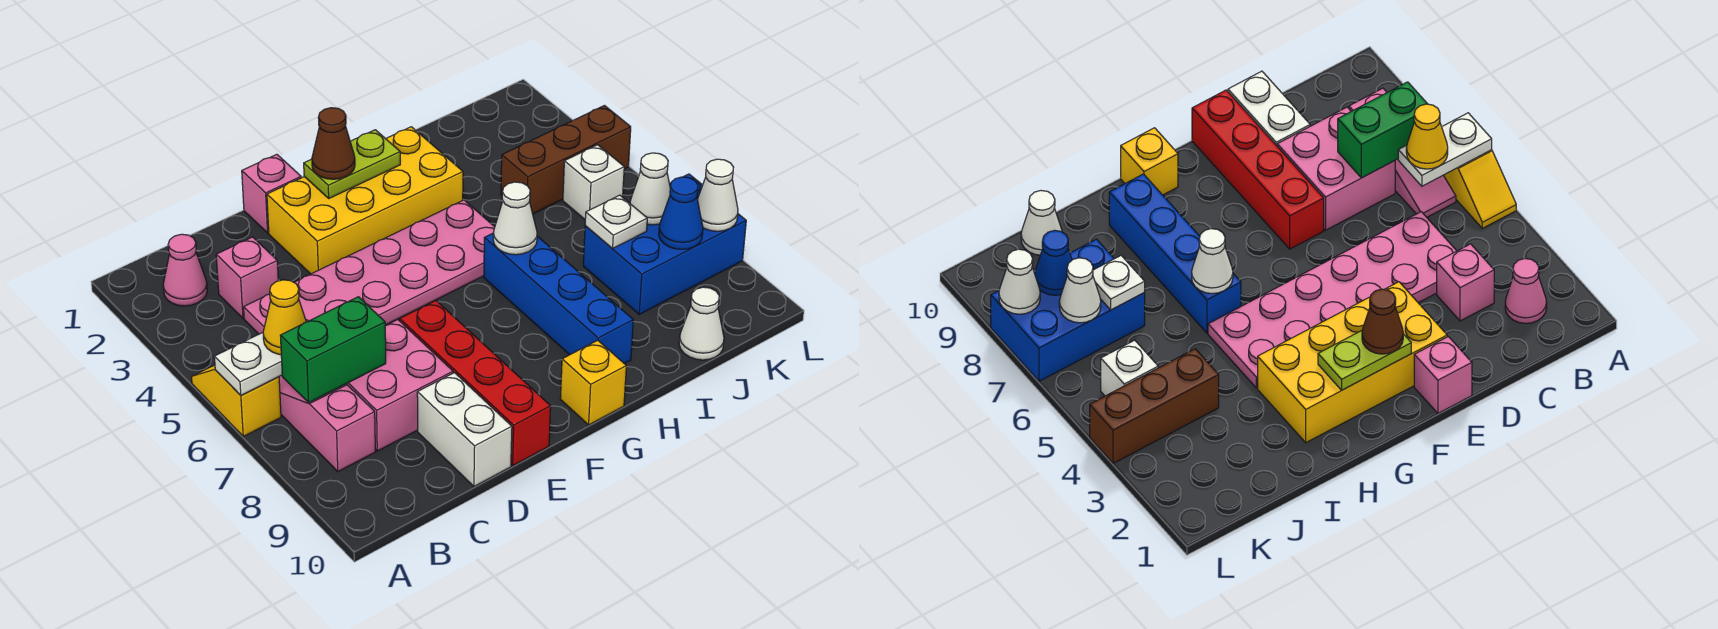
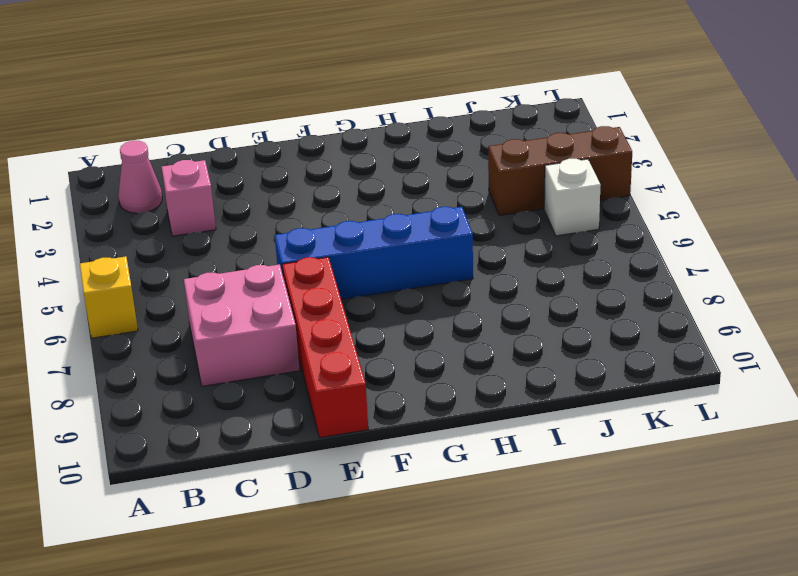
blue 1x4 brick [275,207,473,299] -> blue 1x4 brick turned to [484,233,633,364]
none -> pink 1x3 slope [279,375,375,472]
none -> pink 2x6 plate [244,200,495,334]
none -> white 1x2 brick [417,373,512,486]

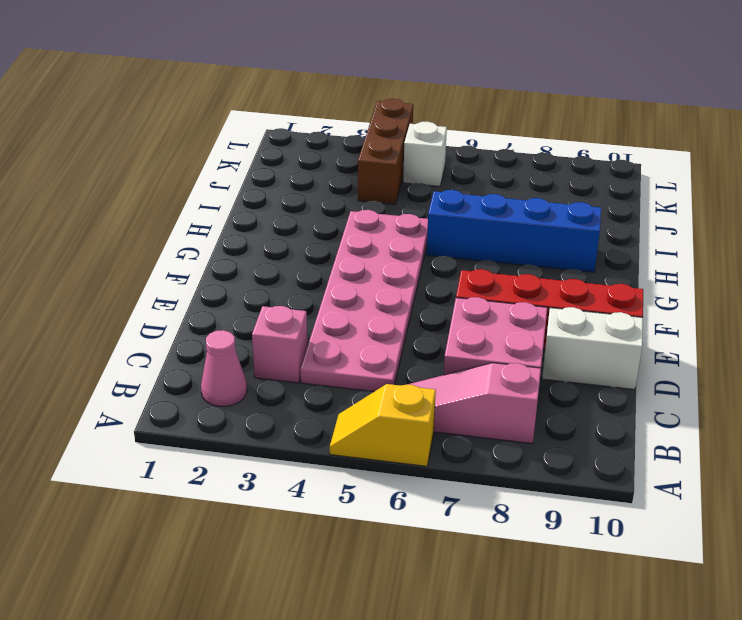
none -> pink 1x1 brick [242,154,301,233]
none -> yellow 2x4 brick [267,127,463,274]
none -> yellow 1x1 brick [560,340,626,425]

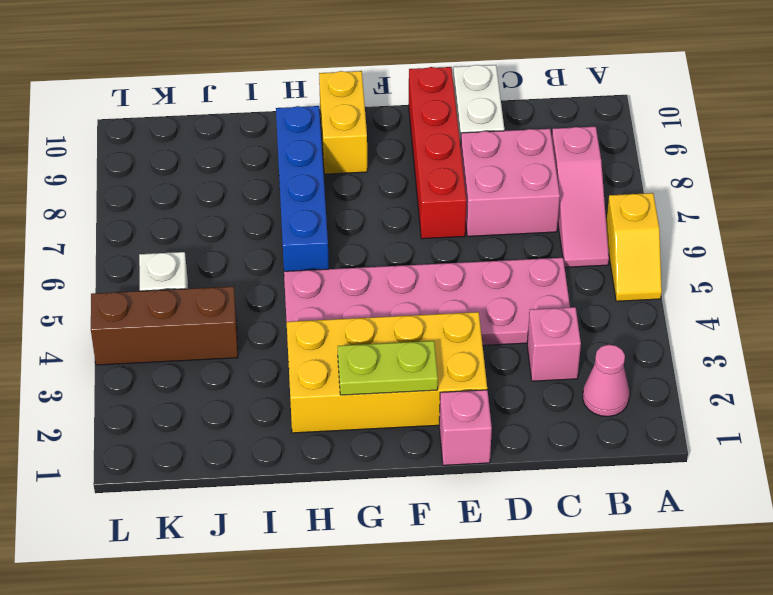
yellow 1x2 brick [319,71,367,174] -> yellow 1x1 brick [560,340,626,425]
none -> blue 2x3 brick [583,174,746,314]
none -> white 1x1 cone [679,287,724,360]
none -> white 1x2 plate [214,333,282,395]

